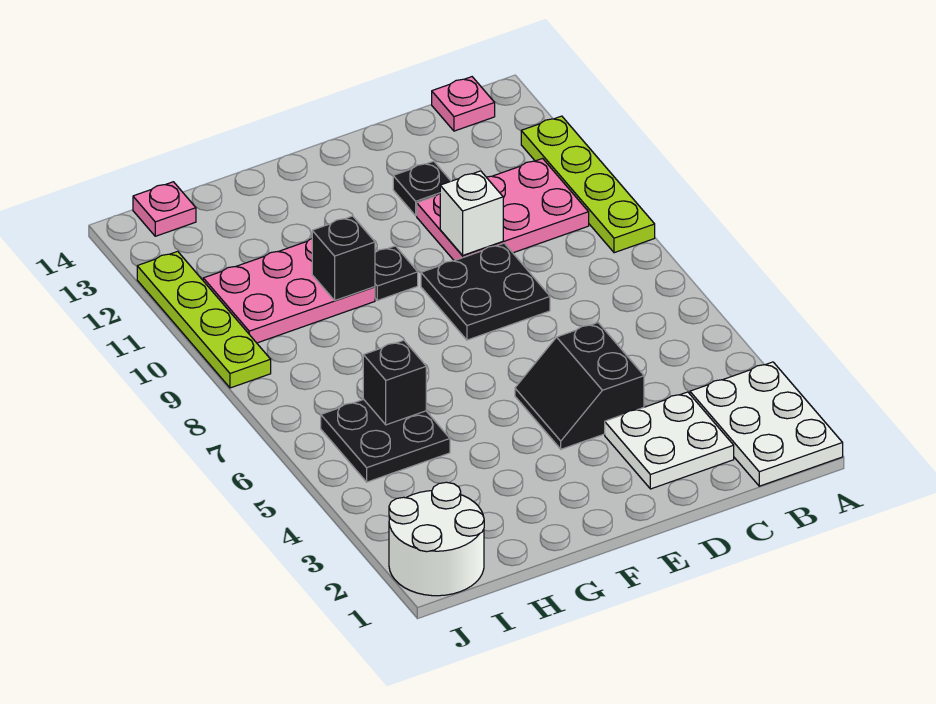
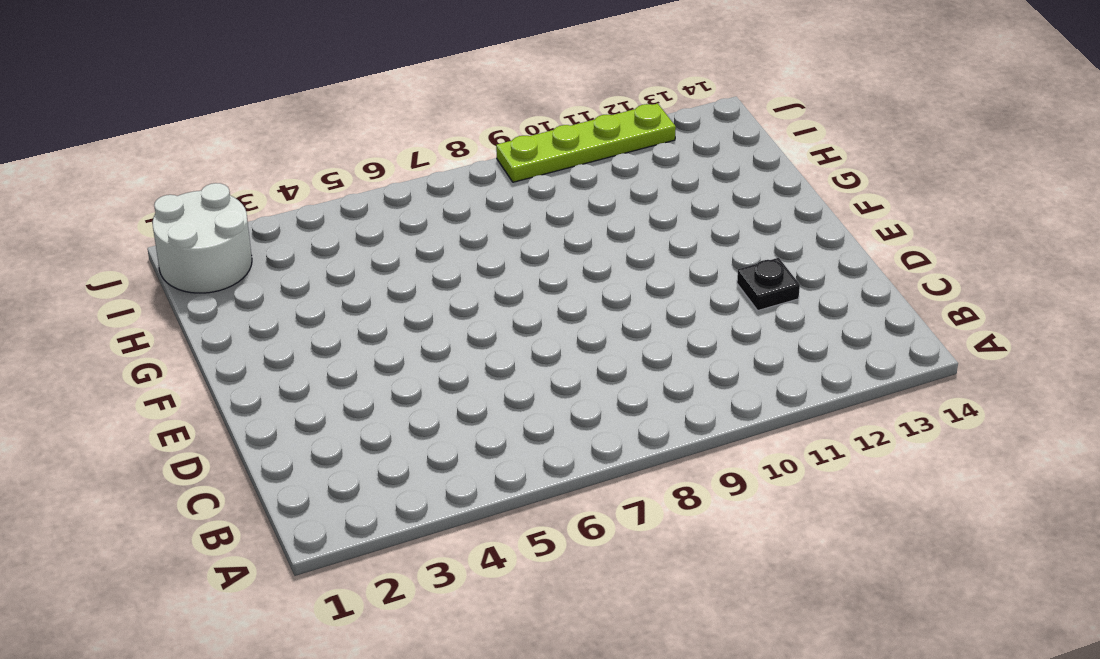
none -> white 2x3 plate [690,362,843,486]
none -> lime 1x4 plate [521,116,655,253]
none -> pink 2x3 plate [417,159,589,261]

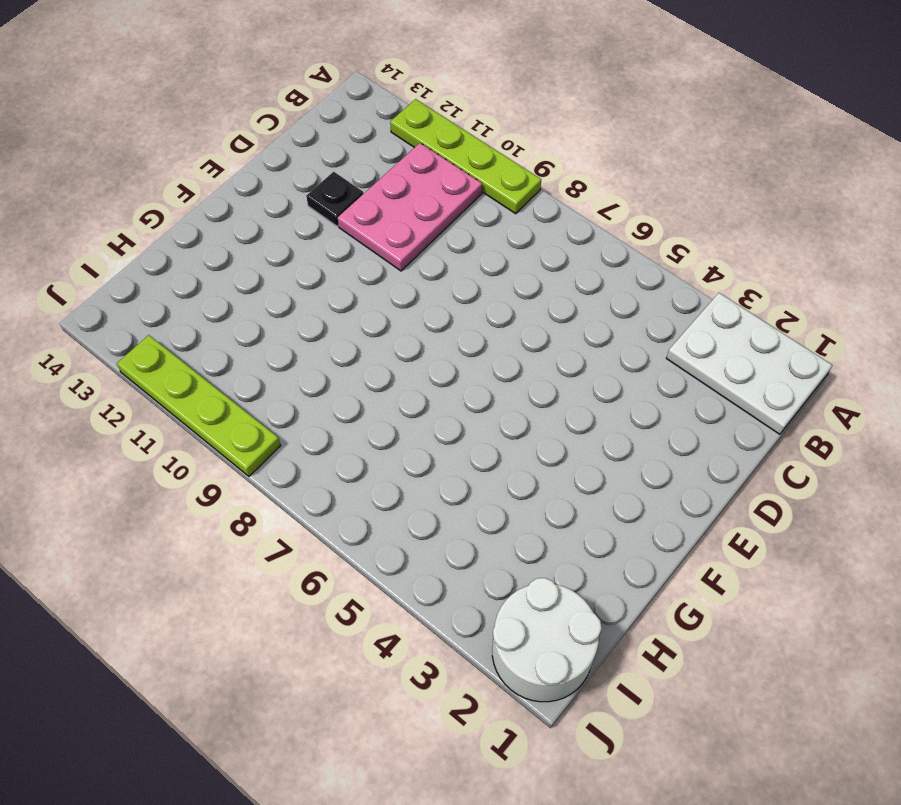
none -> pink 1x1 plate [432,77,495,131]
none -> white 2x2 plate [605,392,734,489]
none -> black 2x2 slope [515,323,644,449]

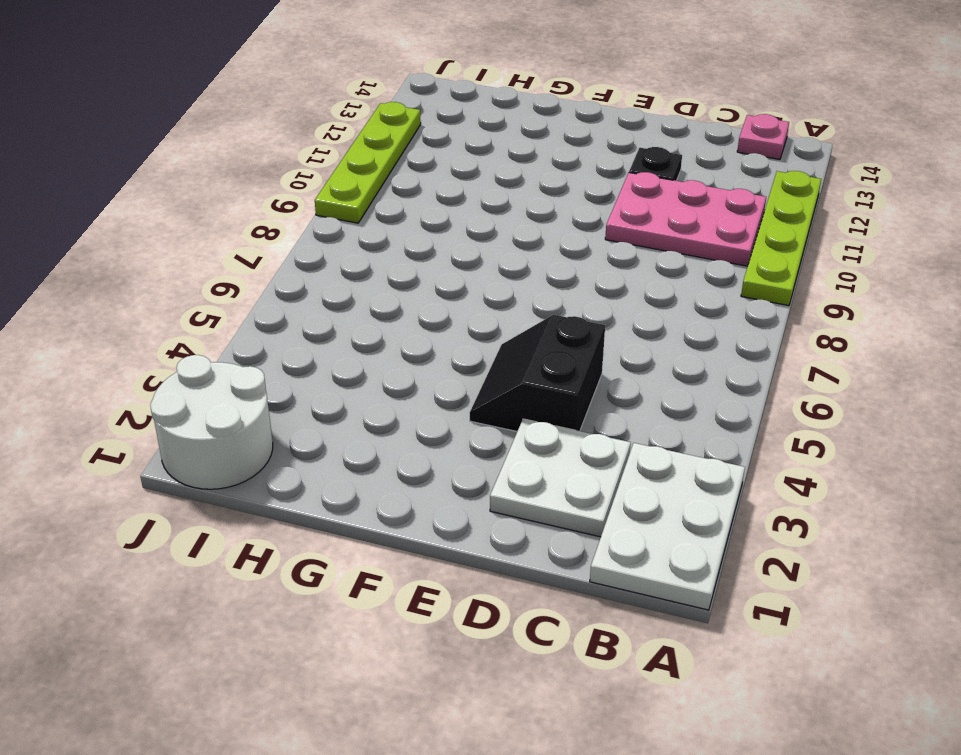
none -> black 2x2 plate [421,243,550,340]
none -> black 1x1 plate [375,246,418,300]
none -> pink 2x3 plate [203,238,375,343]

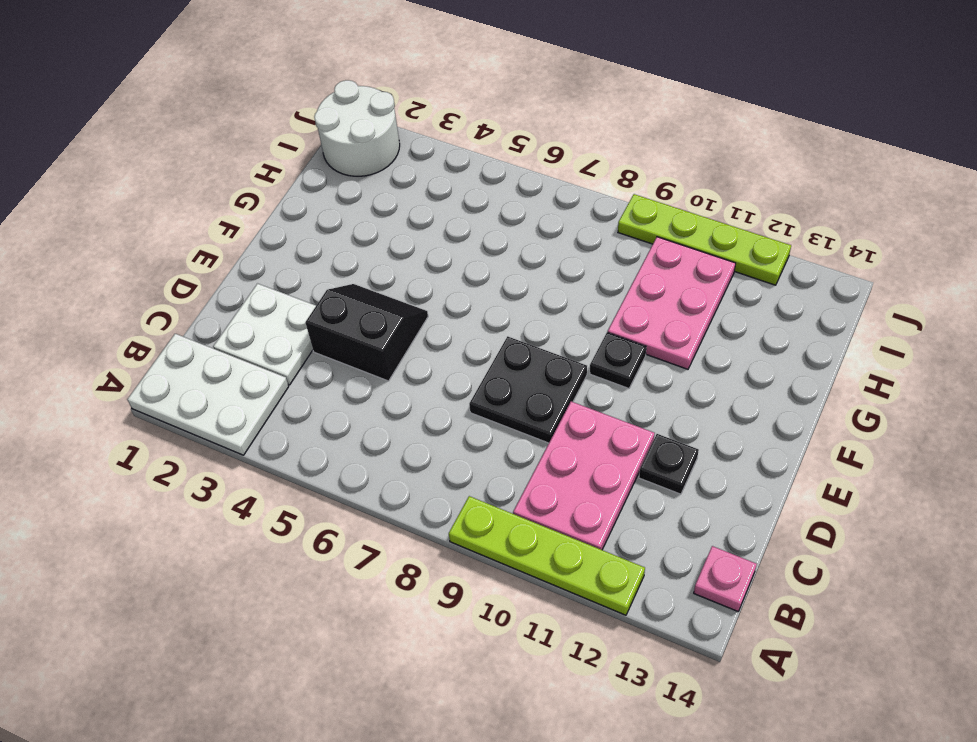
none -> black 2x2 plate [321,399,450,482]
none -> pink 1x1 plate [133,182,196,236]
none -> white 1x1 brick [440,171,503,256]

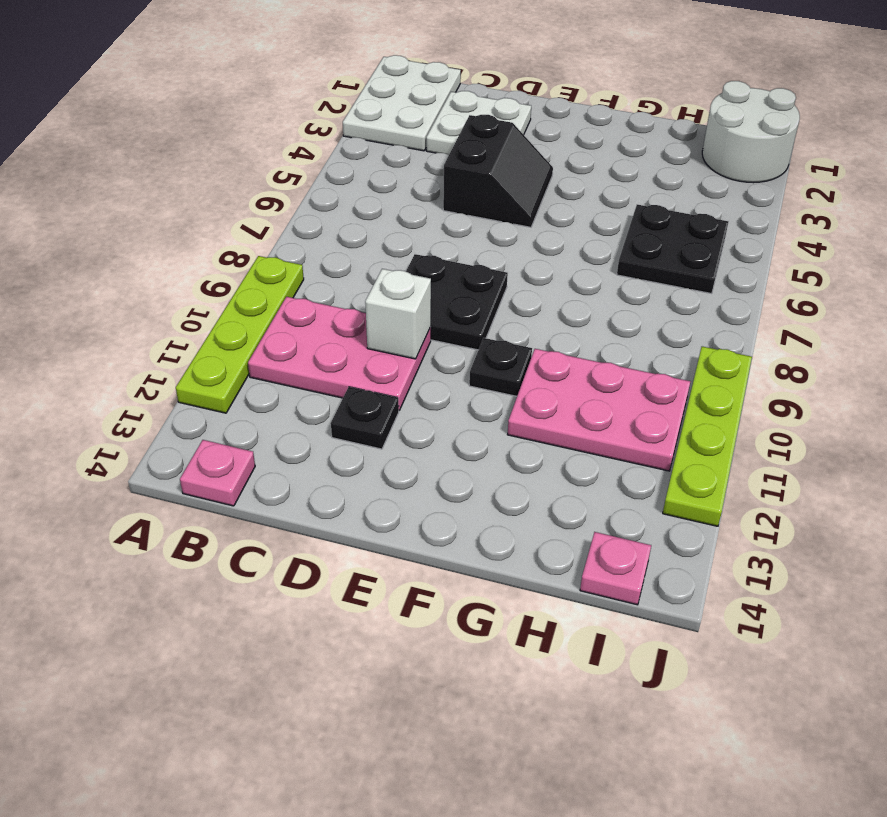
none -> black 1x1 brick [312,216,375,300]
none -> black 1x1 brick [363,340,426,425]

